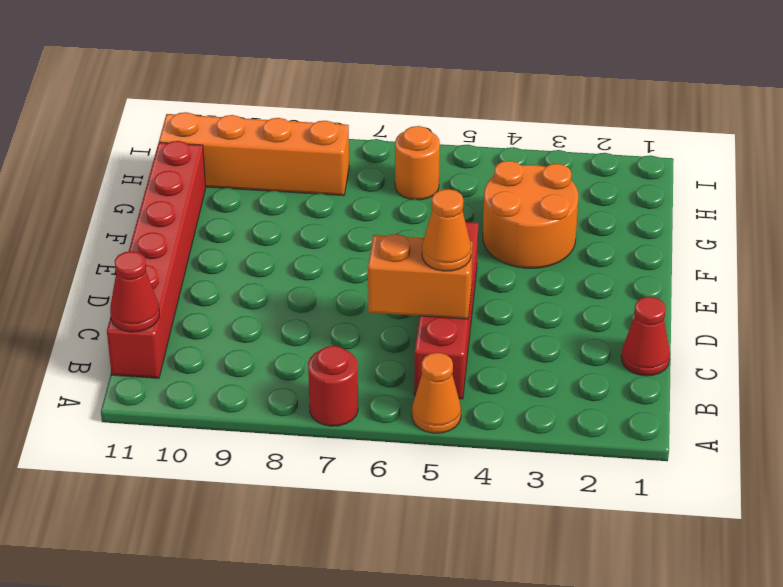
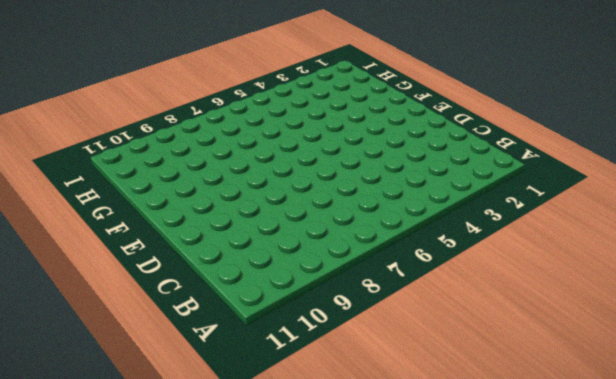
none -> orange 1x1 cone [412,353,461,433]
none -> red 1x1 round brick [308,346,358,426]

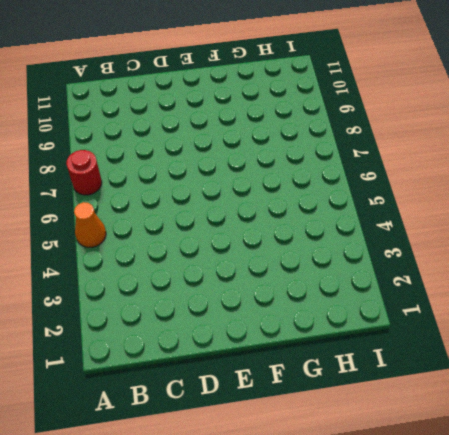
none -> red 1x4 brick [414,222,478,399]
none -> red 1x6 brick [107,141,206,378]

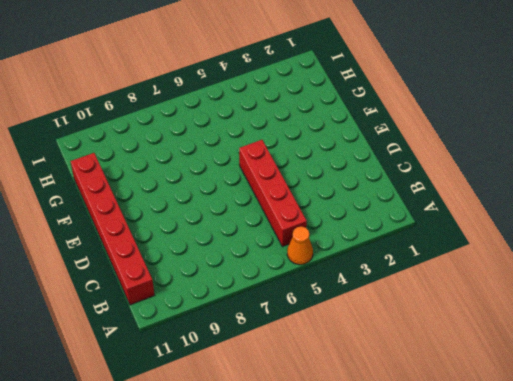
none -> red 1x1 round brick [308,346,358,426]
none -> red 1x1 cone [621,297,670,376]

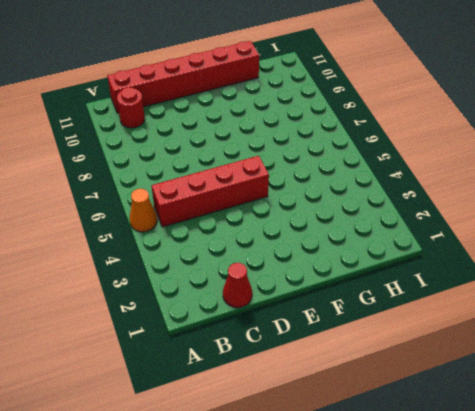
red 1x1 round brick [117,87,145,128] -> red 1x1 round brick moved to [308,346,358,426]
none -> orange 2x2 round brick [483,161,578,268]
none -> orange 1x1 round brick [395,126,440,200]

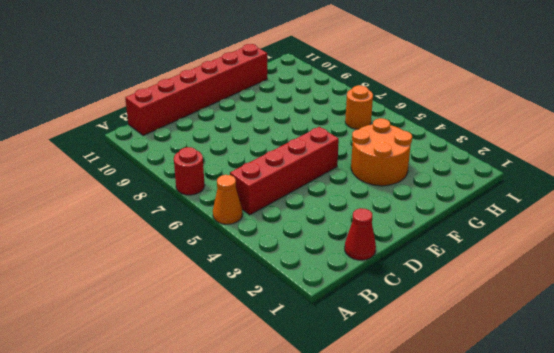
none -> orange 1x4 brick [159,112,349,196]
none -> red 1x1 cone [110,251,159,332]

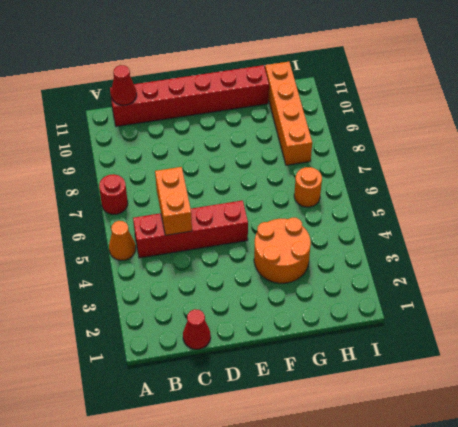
none -> orange 1x1 cone [422,189,471,271]

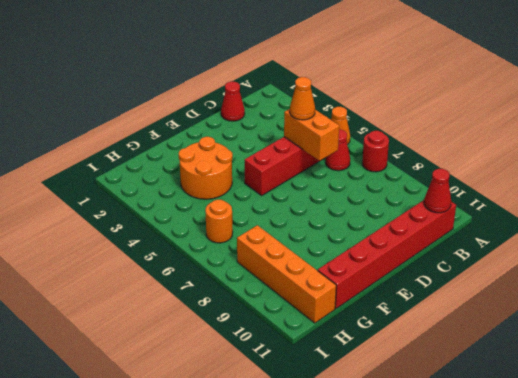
red 1x1 cone [326,129,350,171] -> none

